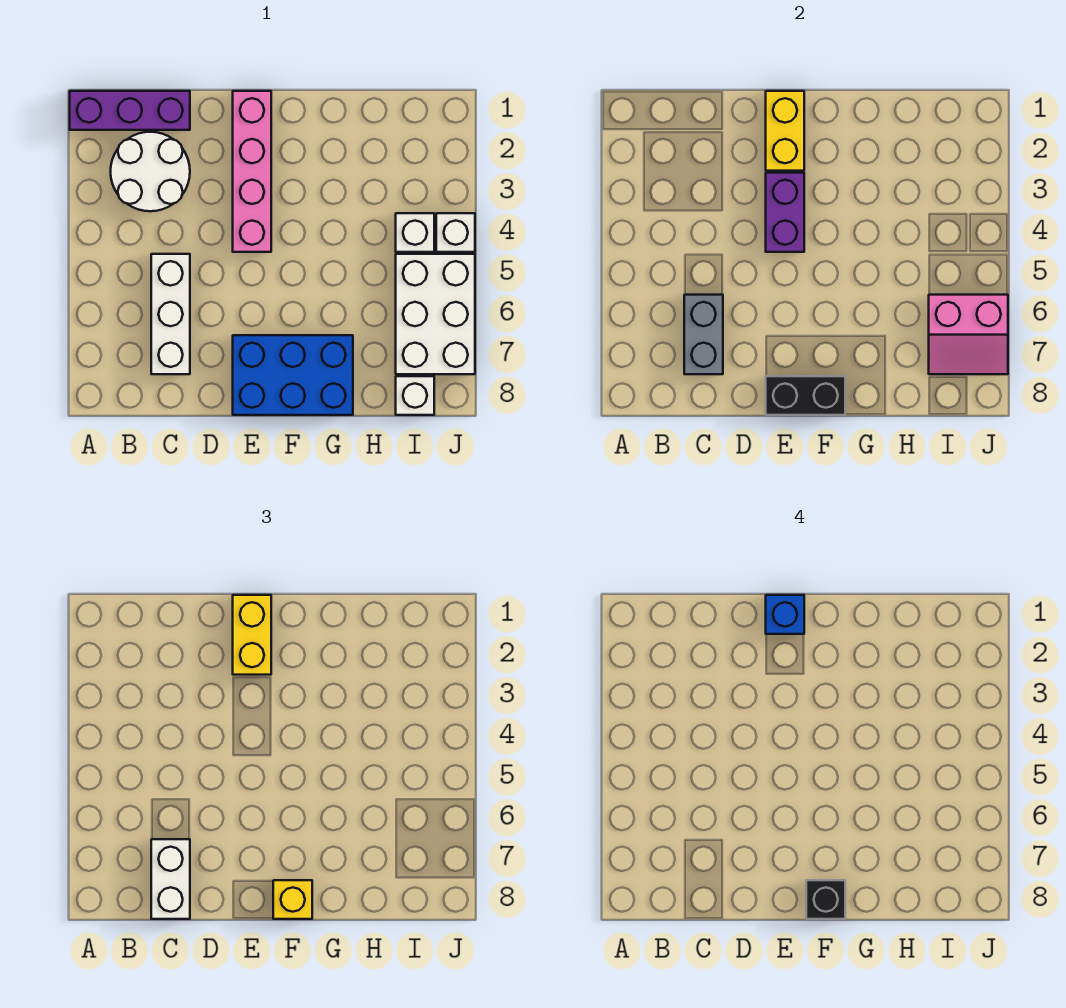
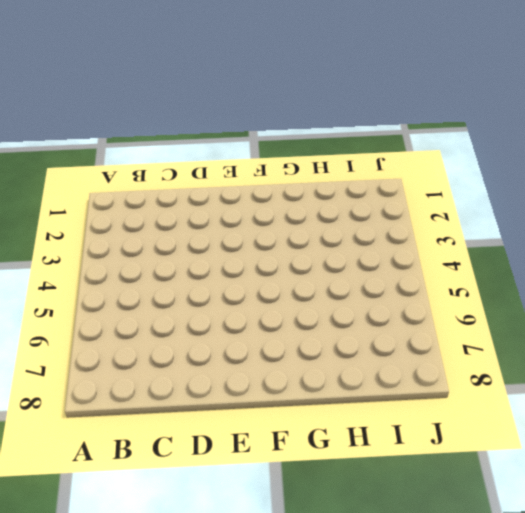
none -> purple 1x3 brick [70,91,190,130]
none -> white 2x2 round brick [111,132,190,211]
none -> white 1x3 brick [151,254,190,374]

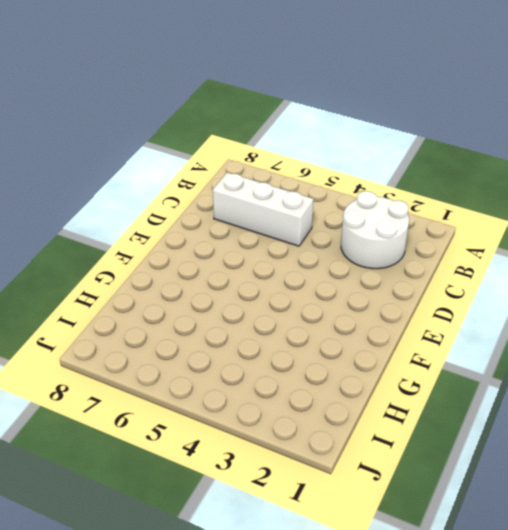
none -> purple 1x3 brick [70,91,190,130]
none -> pink 1x4 brick [233,91,271,252]
none -> blue 2x3 brick [233,335,353,415]

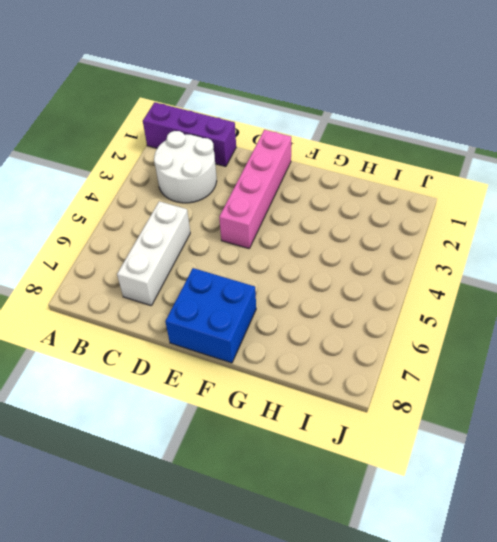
blue 2x2 brick [165,268,256,363] -> blue 2x3 brick [233,335,353,415]
none -> white 1x1 brick [396,213,434,252]
none -> white 2x3 brick [396,254,475,374]
none -> white 1x1 brick [396,376,434,415]

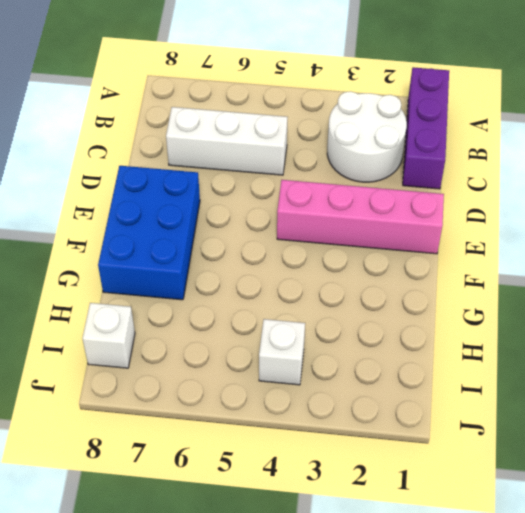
none -> white 2x3 brick [396,254,475,374]
none -> white 1x1 brick [436,213,475,252]
none -> grey 1x2 brick [684,295,723,374]

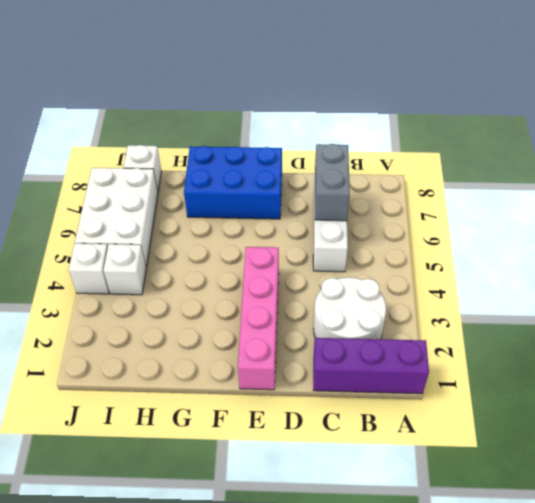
none -> yellow 1x2 brick [766,91,804,171]
none -> purple 1x2 brick [766,173,804,252]
none -> black 1x2 brick [766,376,845,415]

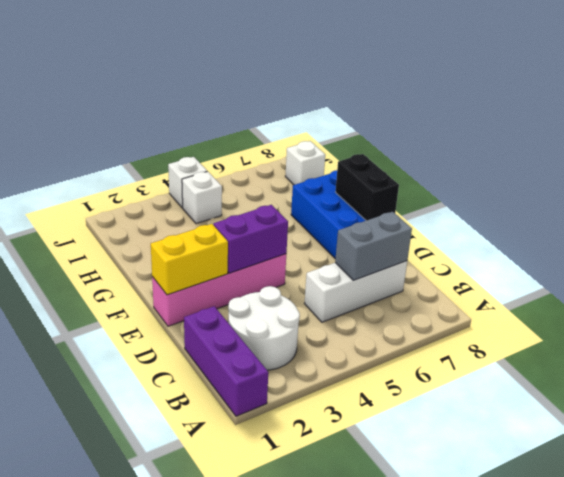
none -> white 2x3 brick [396,254,475,374]
none -> pink 2x2 slope [929,295,1008,374]
none -> white 1x2 brick [151,839,190,919]

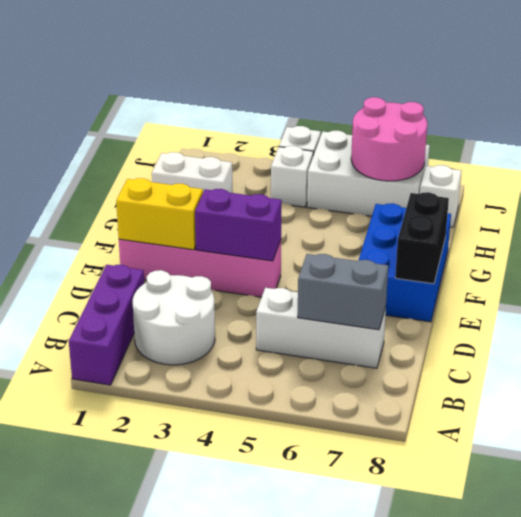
white 1x2 brick [152,152,233,193] -> white 1x2 brick moved to [151,839,190,919]
pink 2x2 round brick [351,97,427,181] -> pink 2x2 slope [929,295,1008,374]
none -> yellow 1x2 brick [233,595,271,675]
none -> yellow 1x1 brick [273,880,312,919]
none -> blue 1x1 brick [766,595,804,634]

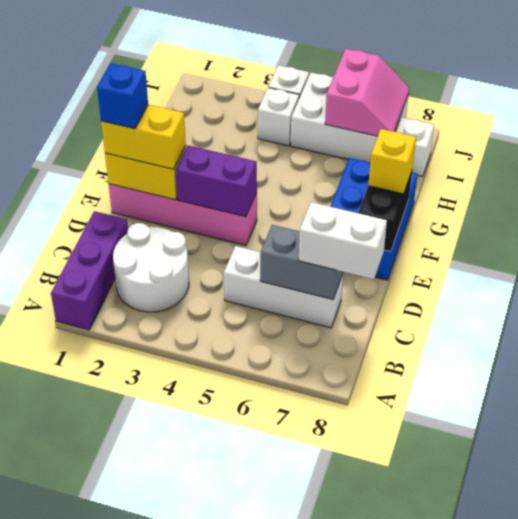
none -> black 1x1 brick [806,880,845,919]

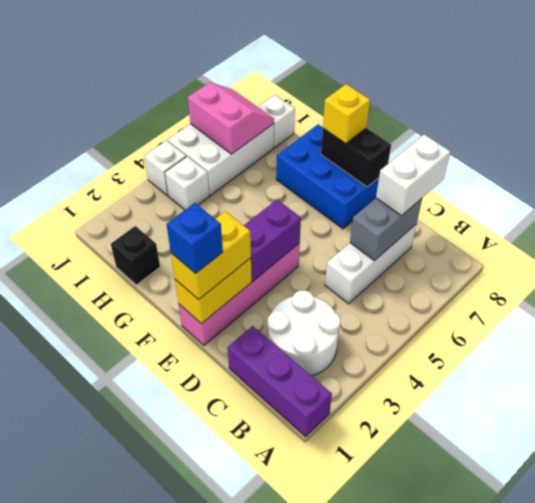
black 1x1 brick [111,226,160,285] -> black 1x1 brick moved to [806,880,845,919]

